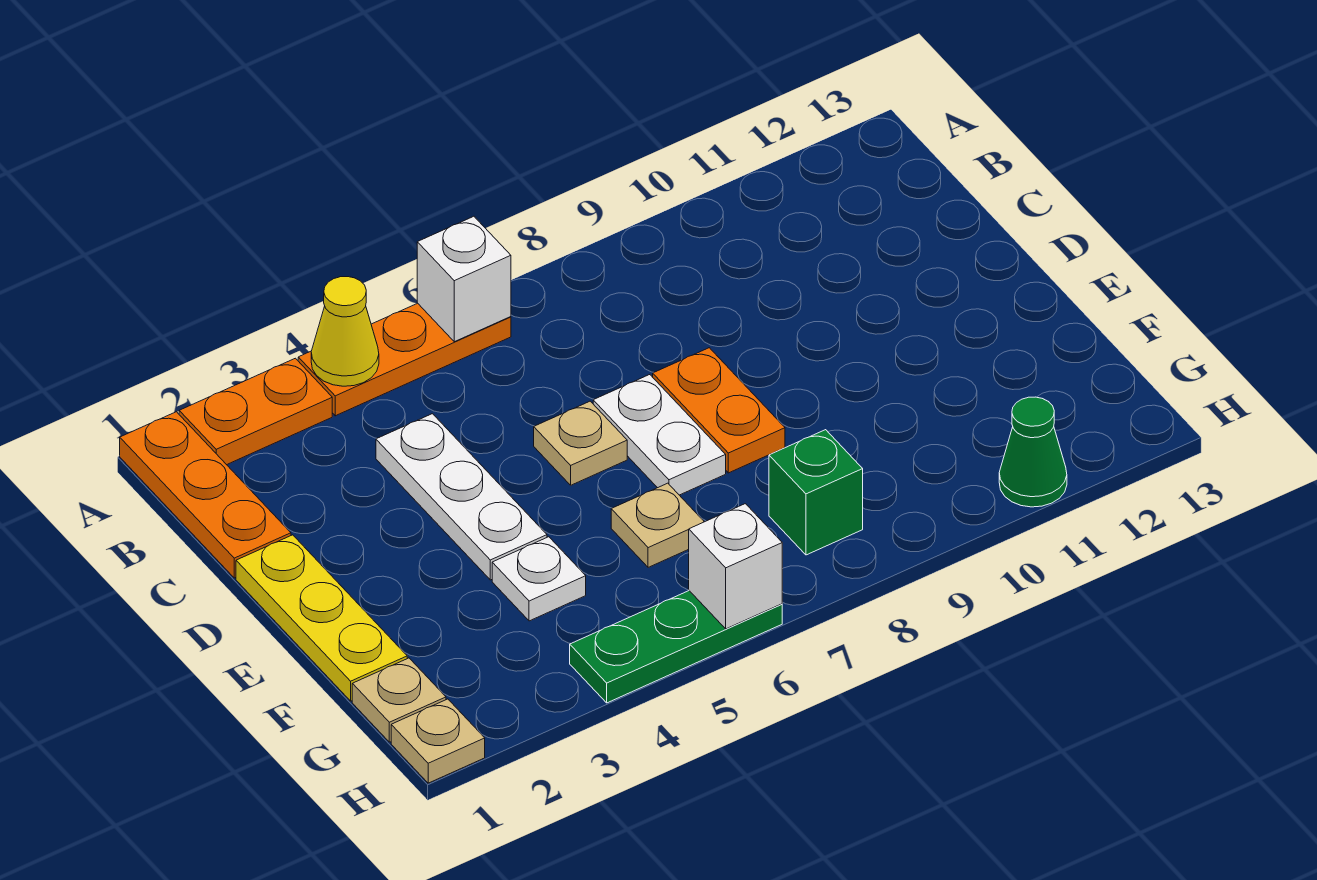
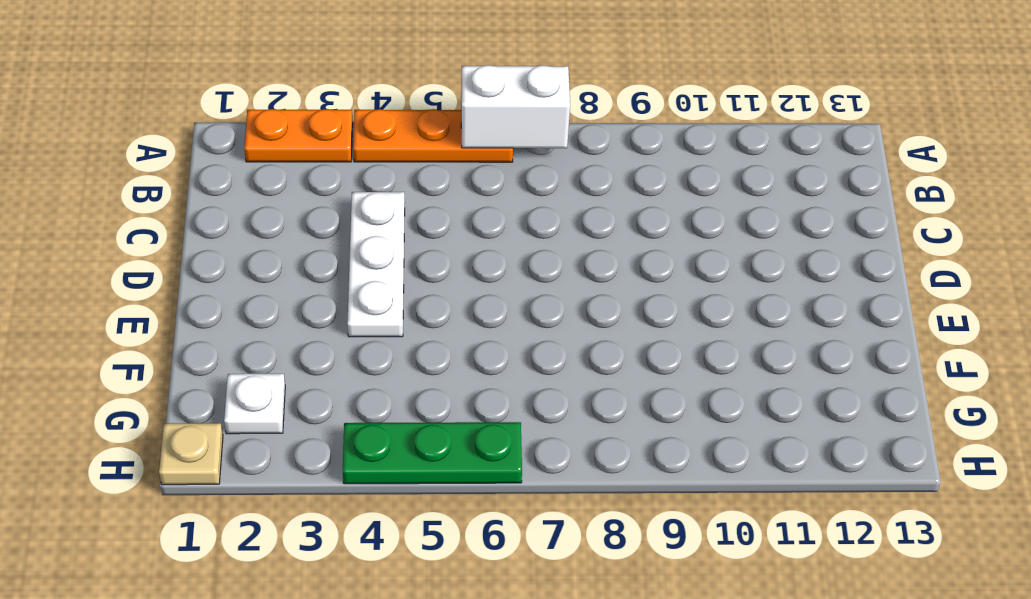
white 1x2 brick [461,65,570,148] -> white 1x1 brick [417,216,511,342]
white 1x1 plate [224,374,285,434] -> white 1x1 plate moved to [492,537,586,621]
none -> orange 1x3 plate [120,412,291,578]
none -> yellow 1x3 plate [236,535,407,701]
none -> tan 1x1 plate [534,401,627,485]

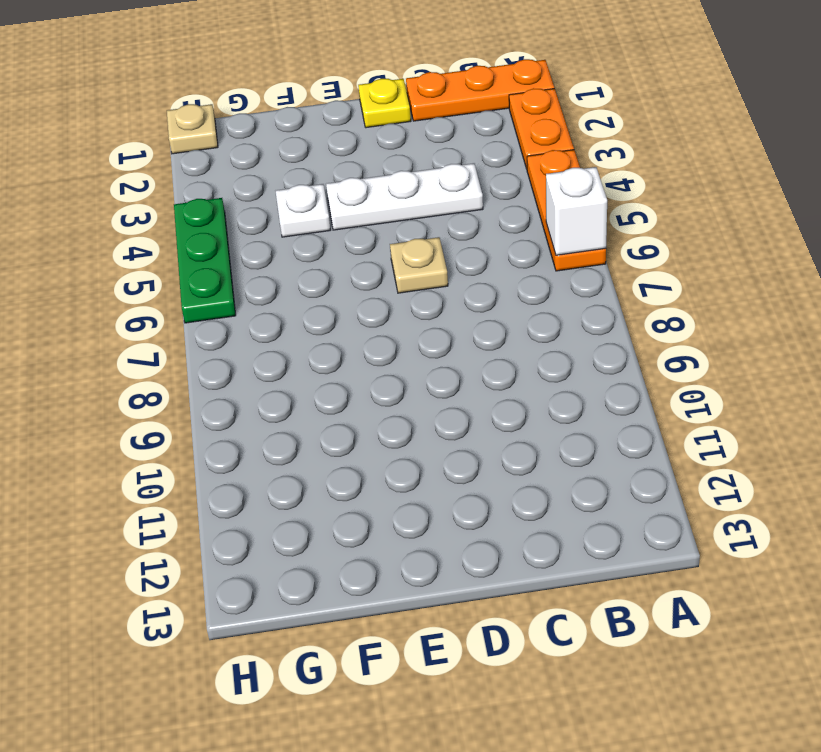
yellow 1x1 plate [358,79,411,128] -> yellow 1x3 plate [236,535,407,701]
none -> white 1x2 plate [593,375,726,495]
none -> orange 1x2 plate [653,348,785,473]
none -> tan 1x1 plate [611,483,704,567]

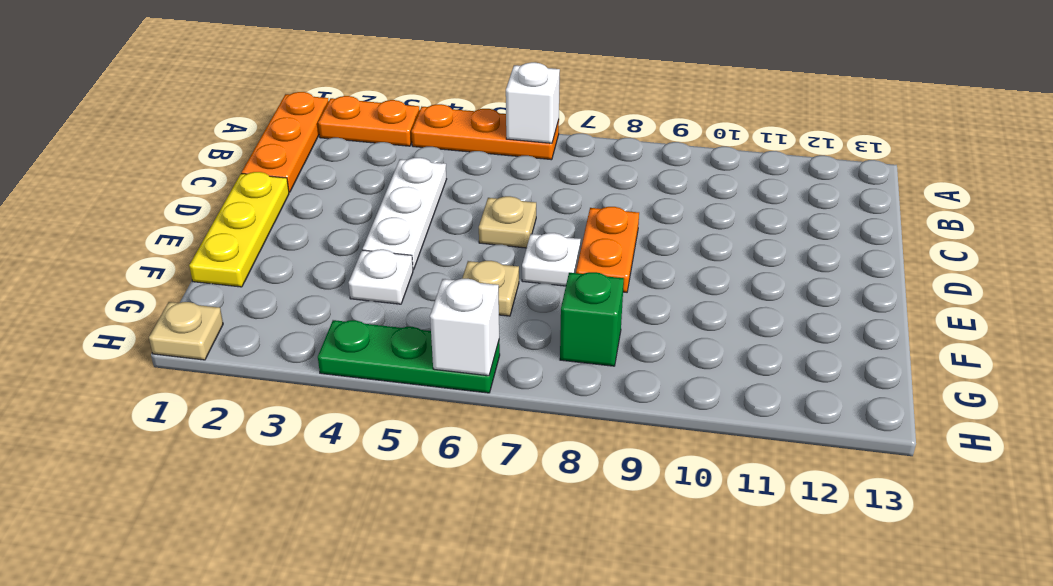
white 1x1 plate [522,233,581,286] -> white 1x2 plate [593,375,726,495]
none -> tan 1x1 plate [352,658,446,742]
none -> green 1x1 cone [999,397,1067,507]
none -> yellow 1x1 cone [311,277,379,386]

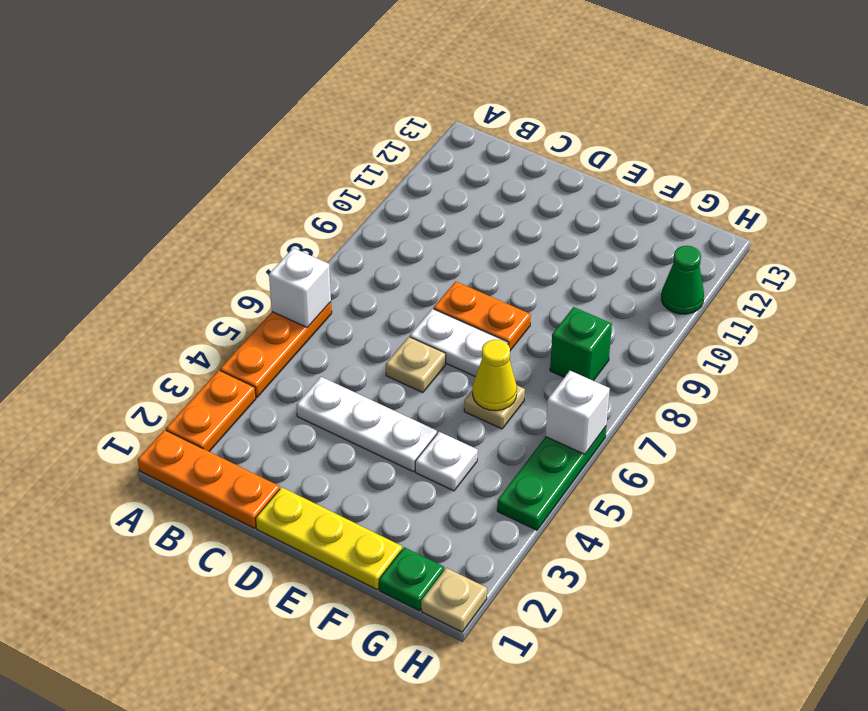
yellow 1x1 cone [473,340,517,411] -> yellow 1x1 cone moved to [311,277,379,386]
green 1x1 plate [379,547,444,611] -> tan 1x1 plate [352,658,446,742]

